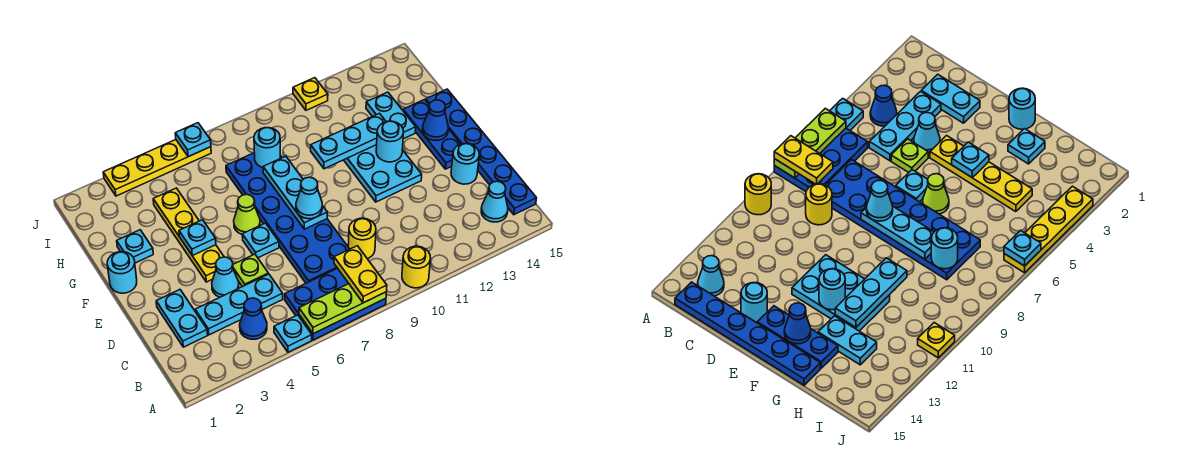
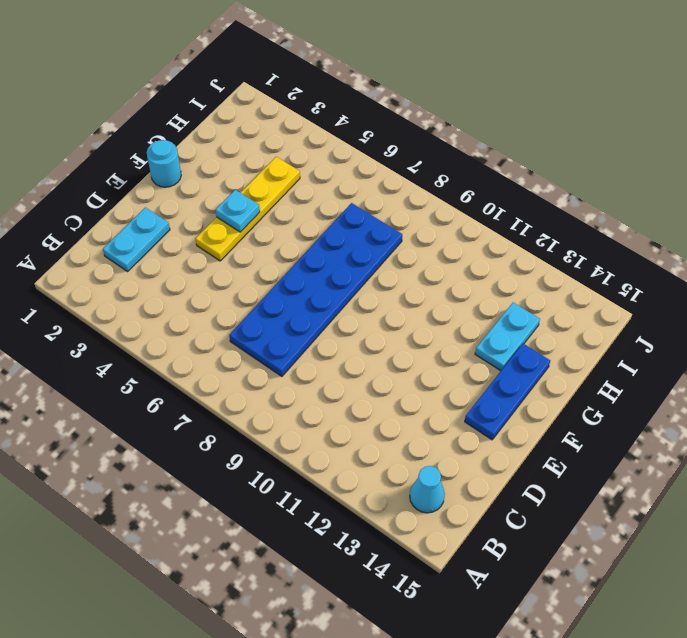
none -> cyan 1x1 plate [274,315,312,352]
none -> blue 2x3 plate [285,268,386,340]
none -> yellow 1x1 round brick [402,246,431,288]
none -> blue 1x1 cone [240,298,267,339]

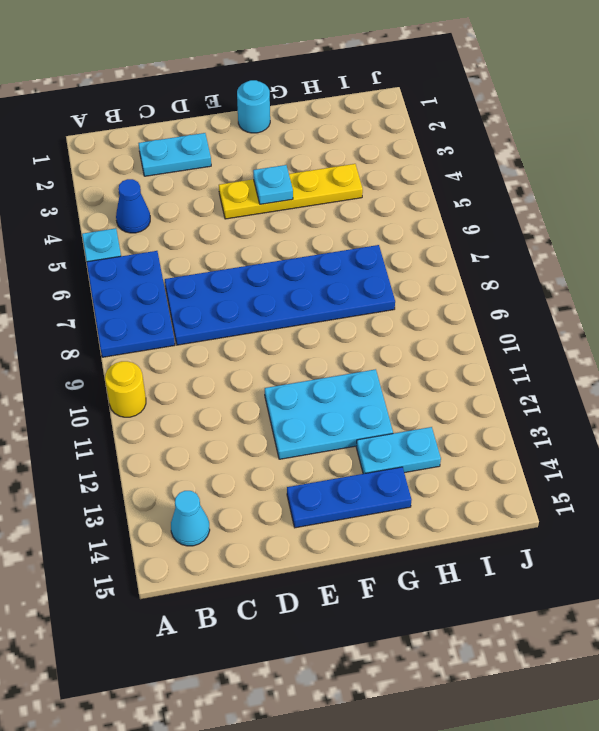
none -> blue 1x6 plate [426,89,537,215]
none -> cyan 1x3 plate [195,274,283,335]
none -> yellow 1x1 round brick [348,218,376,259]
none -> cyan 1x1 cone [212,257,239,297]

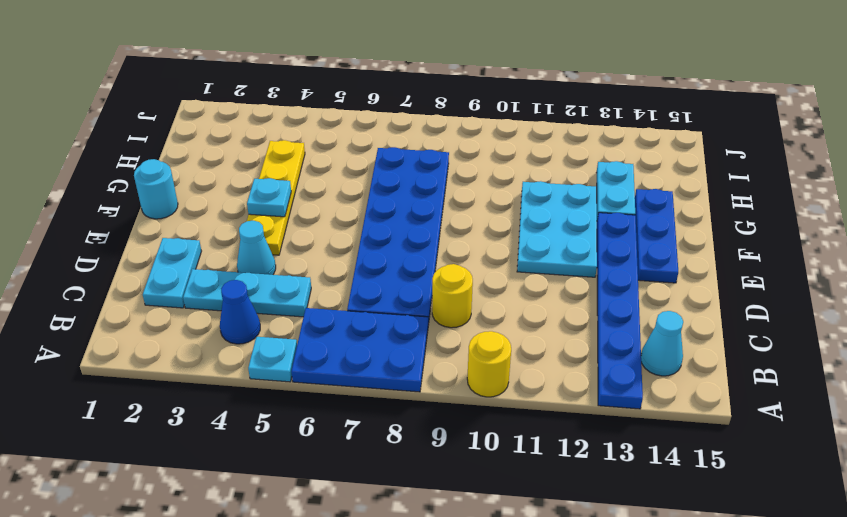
blue 1x6 plate [597,213,643,409] -> blue 1x6 plate moved to [426,89,537,215]
none -> lime 1x1 plate [233,254,268,287]
none -> cyan 1x1 round brick [451,144,479,184]
none -> cyan 1x1 plate [242,223,279,258]
none -> lime 1x1 cone [234,194,260,234]

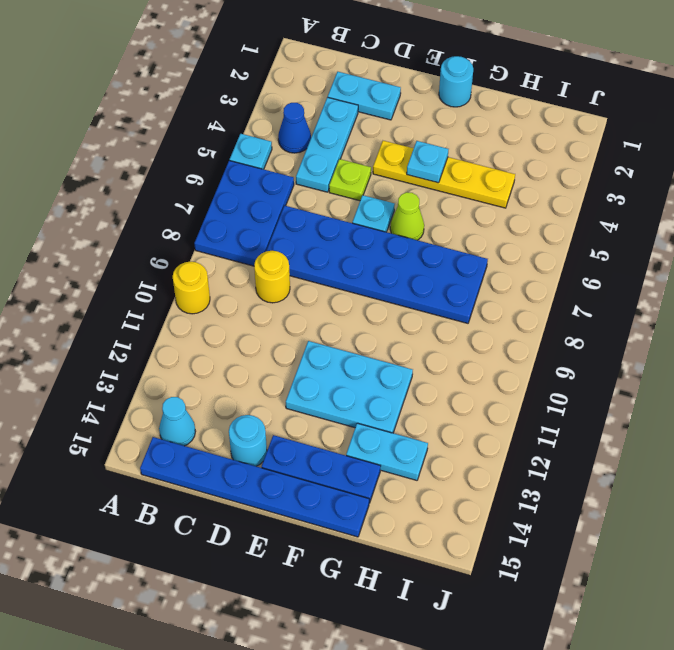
none -> cyan 1x1 cone [212,257,239,297]
none -> cyan 1x1 plate [117,230,153,263]
none -> yellow 1x4 plate [103,140,211,196]
none -> yellow 1x1 plate [293,78,328,110]

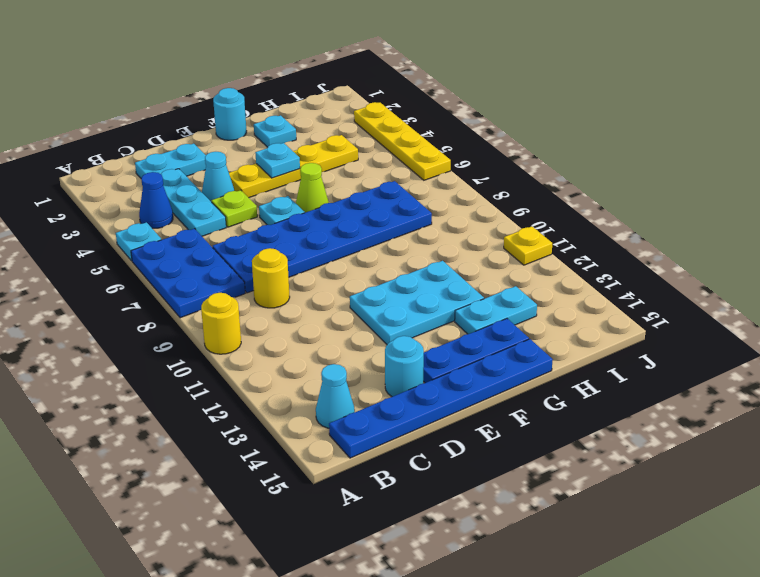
none -> lime 1x3 plate [299,284,386,334]
none -> cyan 1x3 plate [263,156,327,229]
none -> cyan 1x1 round brick [376,121,404,162]
none -> blue 1x1 cone [422,100,448,140]

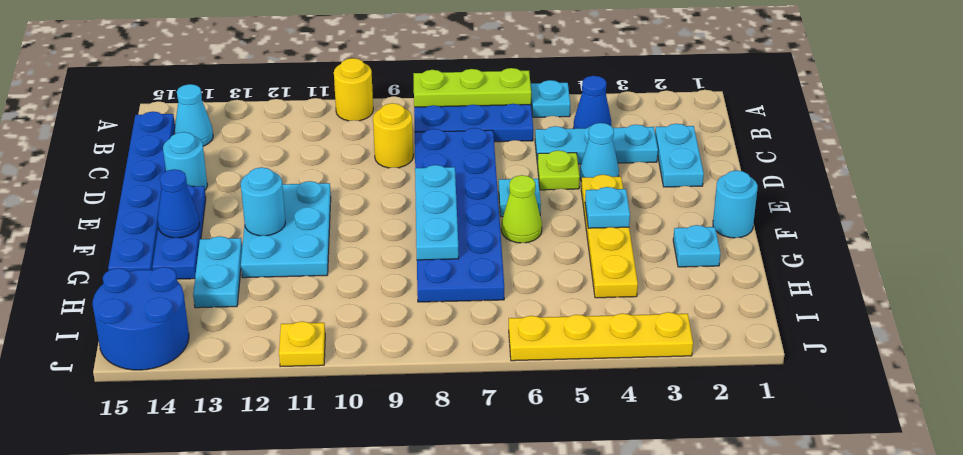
blue 2x2 round brick [93,267,189,370] -> none
none -> cyan 1x3 plate [311,113,386,169]
none -> cyan 1x1 round brick [254,128,280,168]
none -> cyan 1x1 plate [175,123,211,157]
none -> yellow 1x2 plate [334,246,387,303]

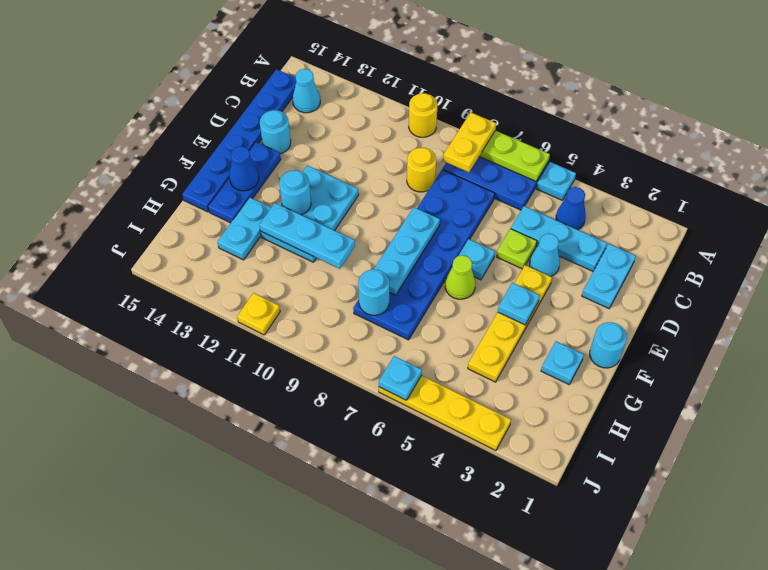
none -> cyan 1x1 cone [296,177,322,219]

